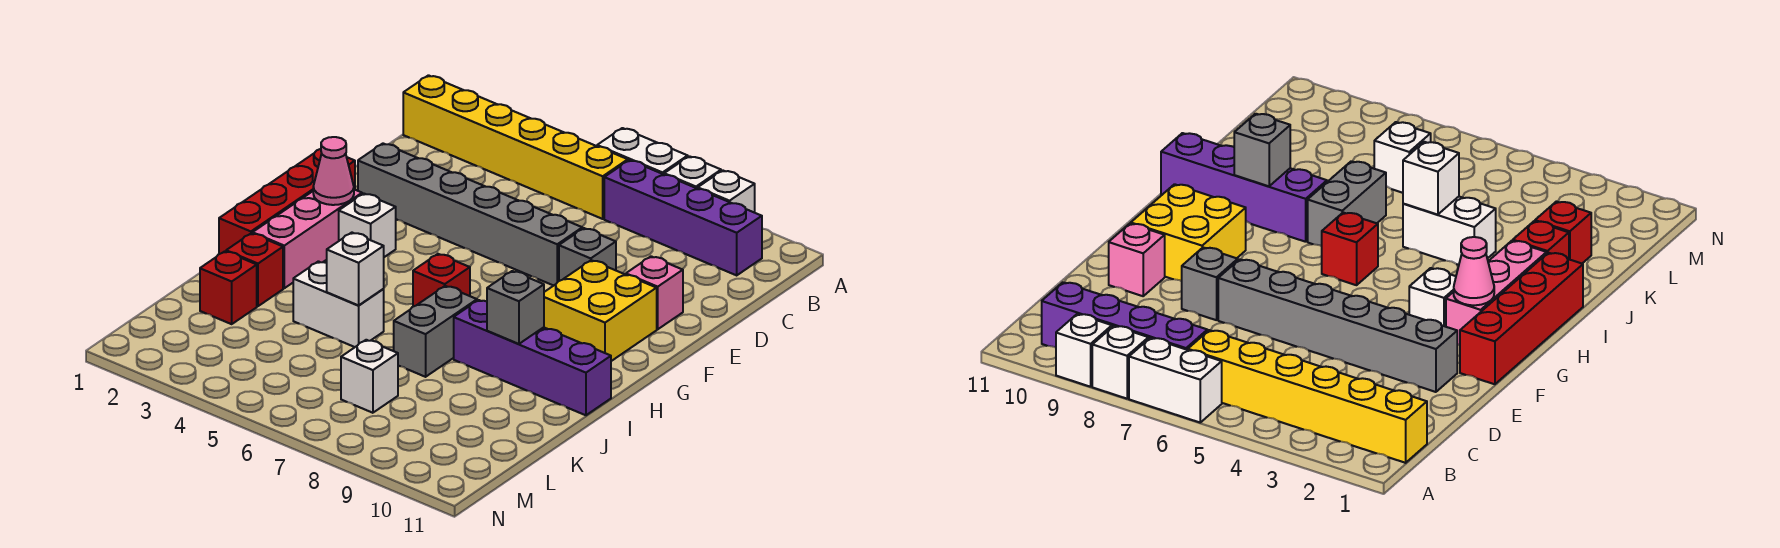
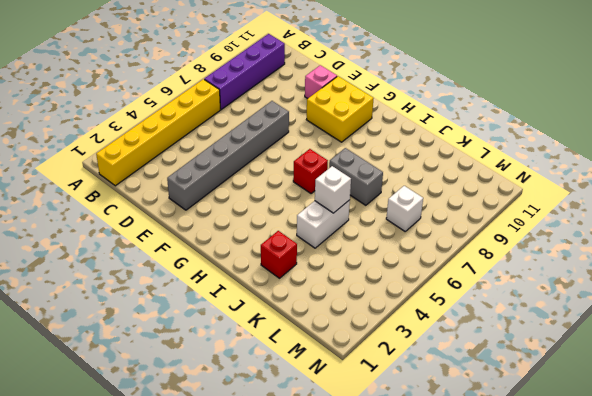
none -> white 1x2 brick [597,128,688,174]
none -> white 1x1 brick [664,156,721,189]
none -> white 1x1 brick [698,170,755,213]

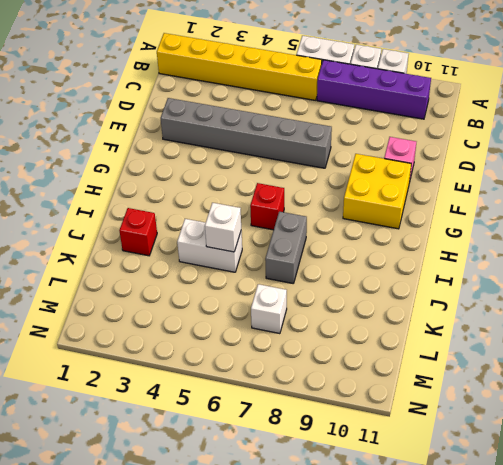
none -> grey 1x1 brick [559,228,616,281]
none -> red 1x4 brick [219,149,355,254]
none -> pink 1x3 brick [253,189,362,288]

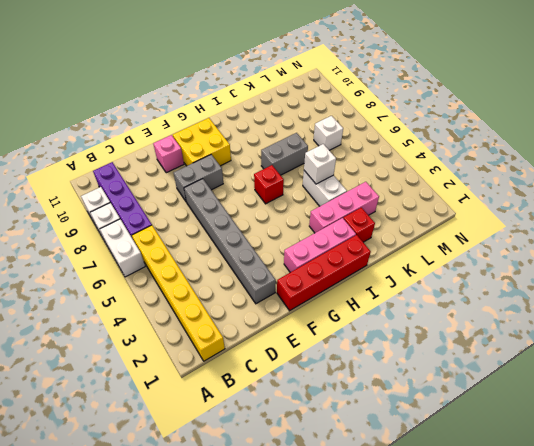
grey 1x2 brick [174,154,223,202] -> grey 1x1 brick [559,228,616,281]
pink 1x3 brick [309,182,379,233] -> none
none -> white 1x1 brick [339,194,396,257]
none -> purple 1x4 brick [454,300,611,415]
none -> red 1x1 brick [200,251,257,324]

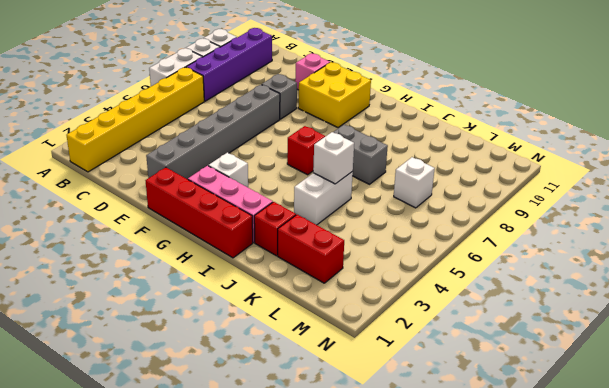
red 1x2 brick [278,215,344,283] -> red 1x1 brick [200,251,257,324]
none -> purple 1x4 brick [454,300,611,415]
none -> pink 1x1 cone [313,137,354,205]
none -> grey 1x1 brick [487,271,544,344]

